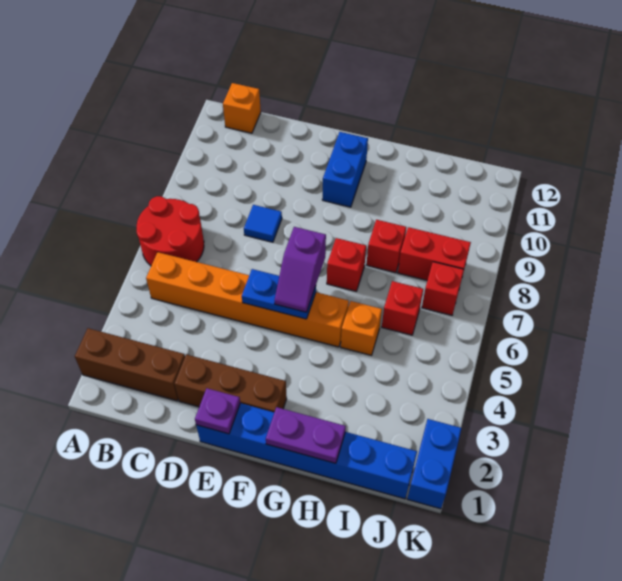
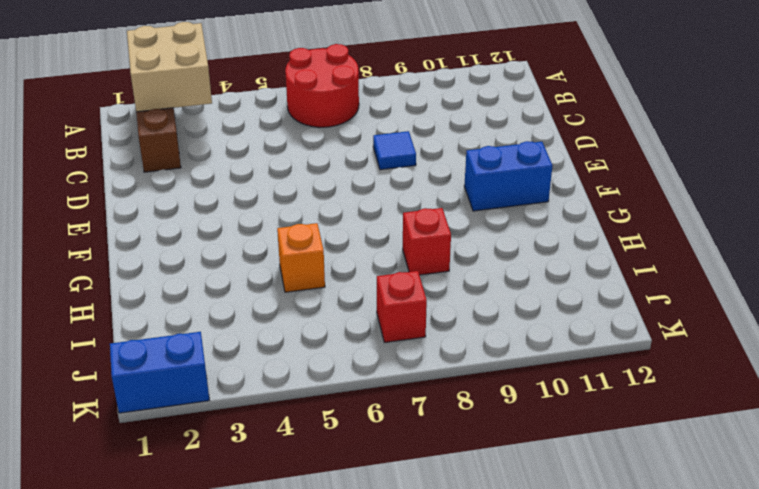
tan 2x2 brick [127,22,212,112] -> none
none -> orange 1x6 brick [146,252,349,347]
none -> orange 1x1 brick [223,83,261,133]
none -> brown 1x3 brick [175,354,287,412]

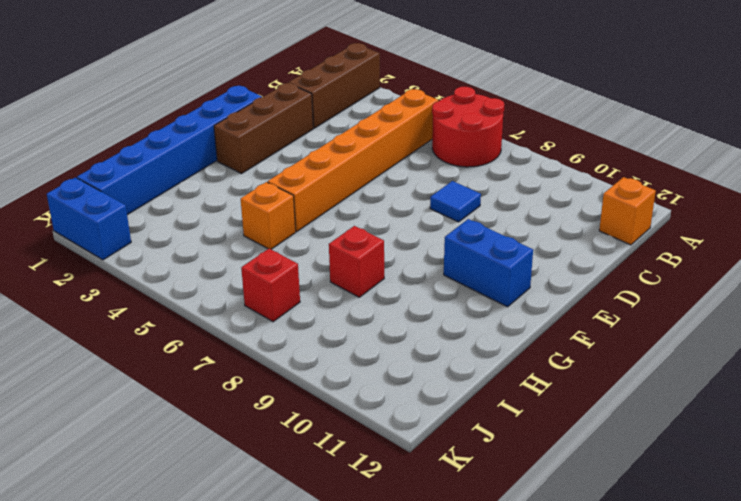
none -> red 1x1 brick [327,238,366,291]
none -> red 1x1 brick [382,281,423,335]
none -> red 1x2 brick [398,227,471,280]

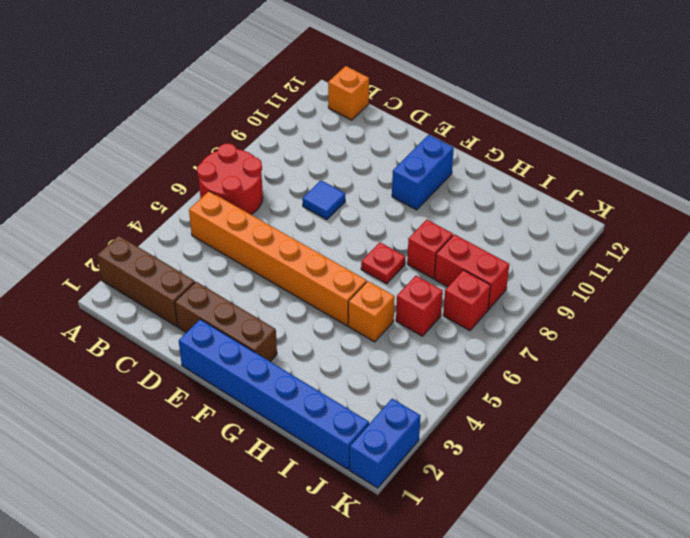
red 1x1 plate [361,242,405,284] -> red 1x1 brick [327,238,366,291]
none -> purple 1x1 plate [195,388,240,434]
none -> blue 1x2 plate [242,269,316,319]
none -> purple 1x2 plate [266,407,346,463]

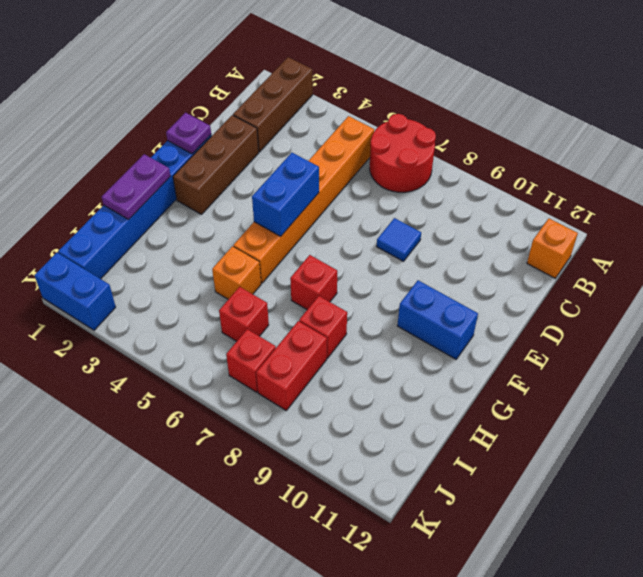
blue 1x2 brick [252,153,319,236] -> blue 1x2 plate [242,269,316,319]
none -> purple 1x2 slope [275,227,326,312]

